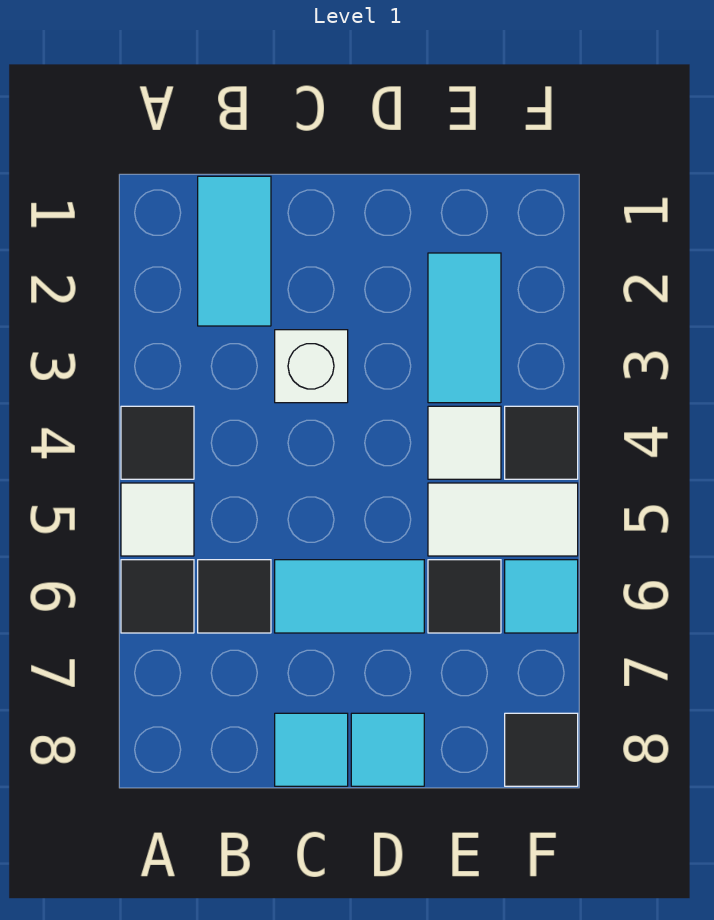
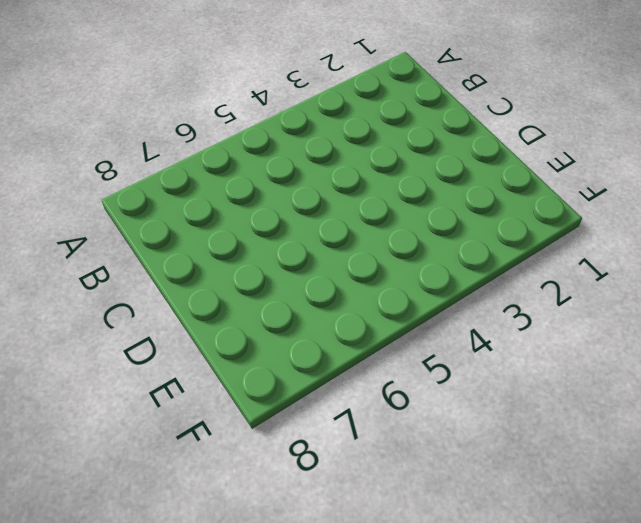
none -> black 1x1 tile [121,406,194,479]
none -> white 1x1 tile [121,483,194,556]
none -> black 1x1 tile [121,560,194,633]

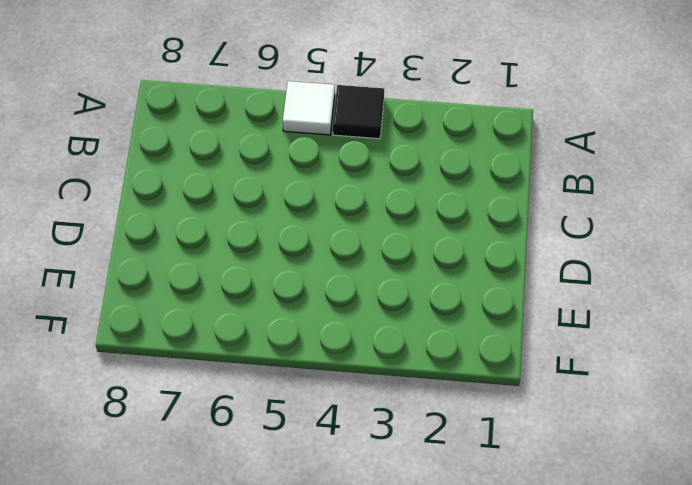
none -> black 1x1 tile [121,560,194,633]
none -> cyan 1x2 tile [198,176,271,326]
none -> black 1x1 tile [198,560,271,633]

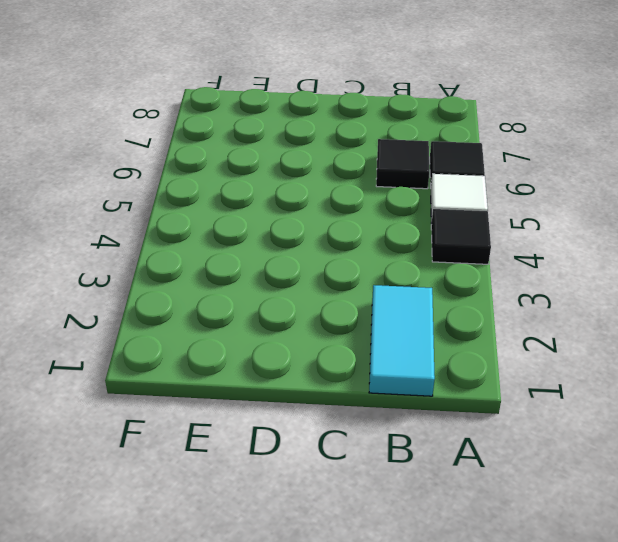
none -> white 1x1 brick [275,330,348,403]
none -> cyan 1x2 tile [275,560,424,633]
none -> cyan 1x1 tile [275,713,348,786]

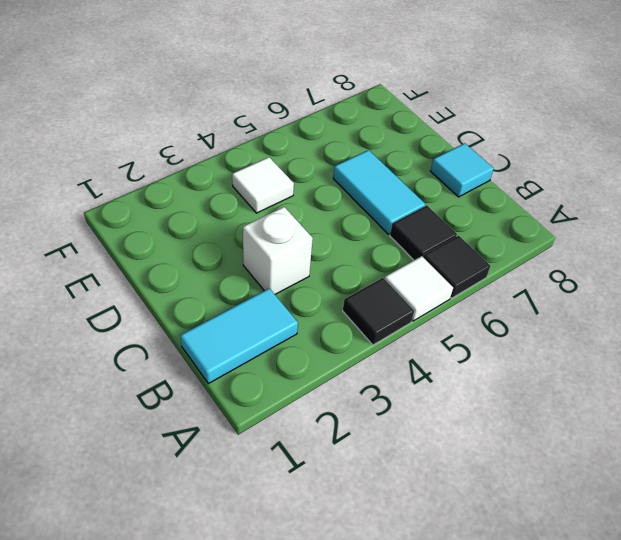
none -> cyan 1x1 tile [351,713,424,786]
none -> cyan 1x2 tile [428,253,501,403]
none -> white 1x2 tile [428,483,578,556]

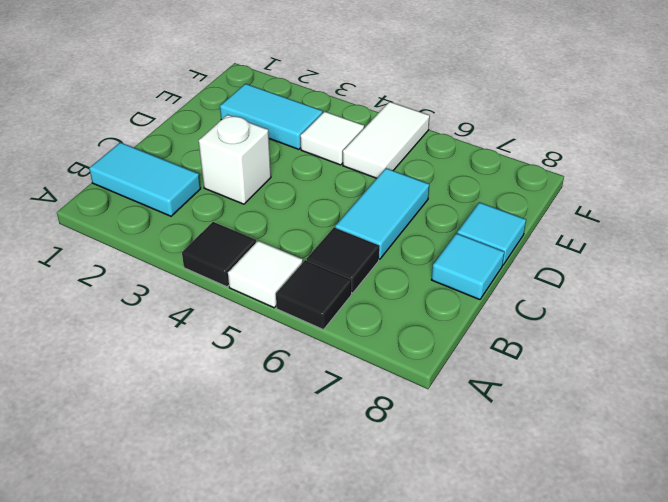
none -> black 1x1 tile [428,560,501,633]
none -> black 1x1 tile [505,406,578,479]
none -> cyan 1x1 tile [505,560,578,633]

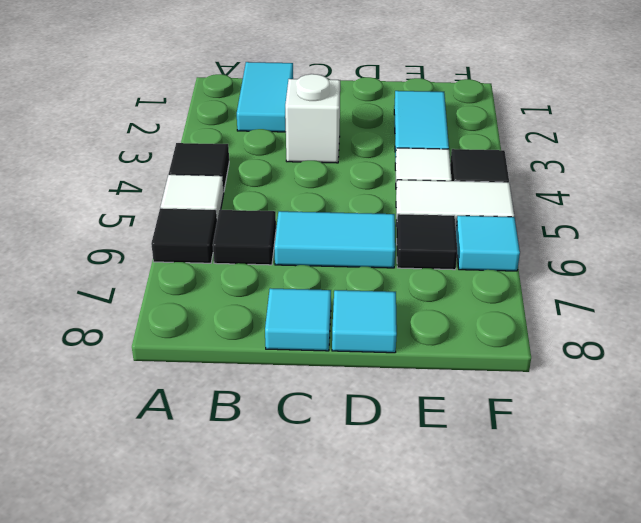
none -> black 1x1 tile [505,713,578,786]

